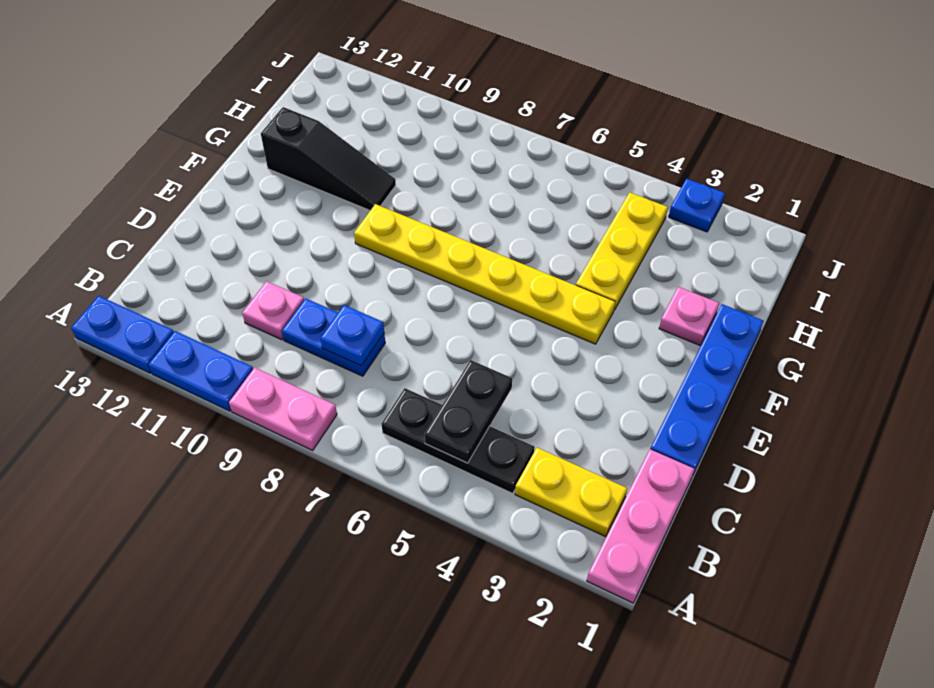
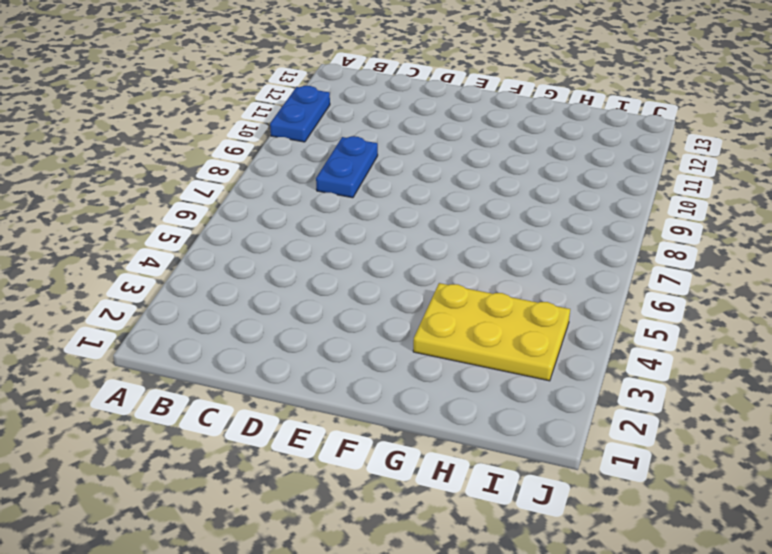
yellow 2x3 plate [413,283,570,381] -> yellow 1x3 plate [576,193,668,310]
none -> pink 1x3 plate [587,449,695,603]
none -> pink 1x2 plate [229,368,337,450]
none -> blue 1x2 plate [71,296,174,373]

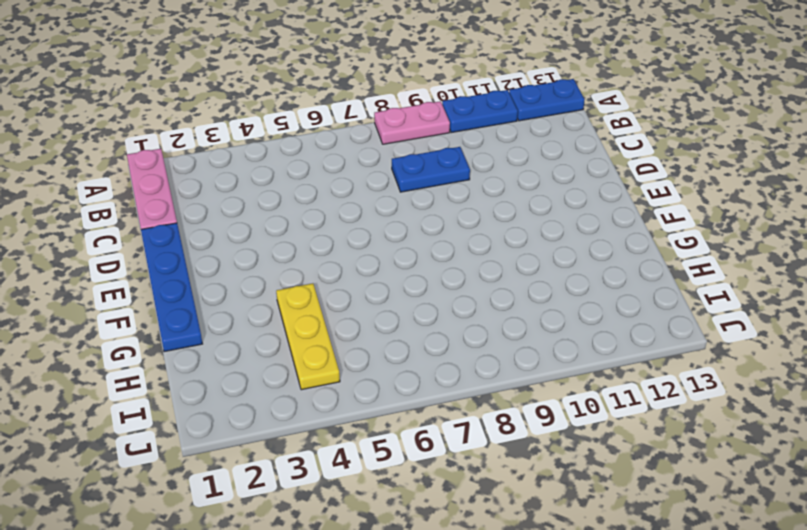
none -> yellow 1x2 plate [515,448,627,537]
none -> black 1x3 plate [382,388,535,493]
none -> pink 1x1 plate [242,281,304,340]

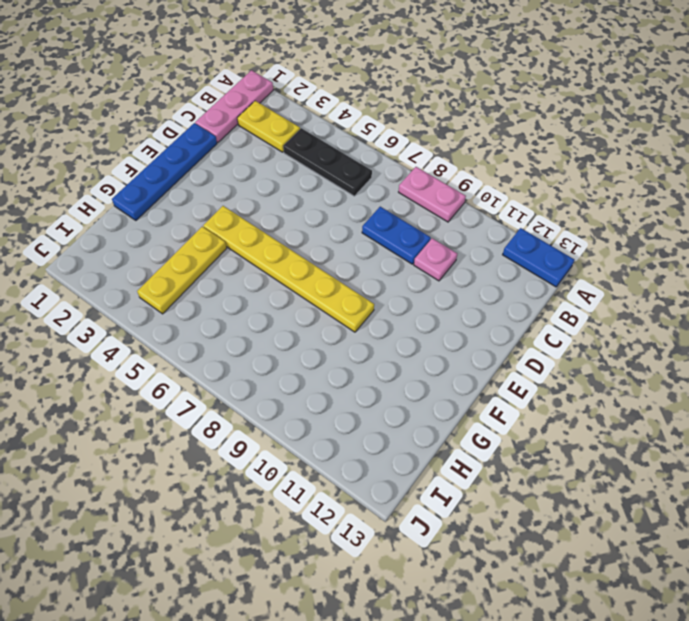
none -> blue 1x2 plate [148,331,253,411]
none -> pink 1x1 plate [659,287,719,345]
none -> black 1x3 slope [261,107,396,210]

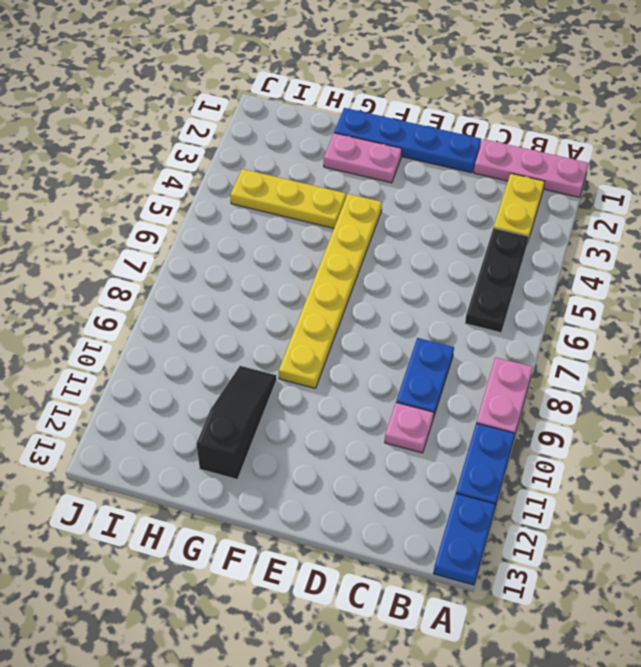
pink 1x2 plate [324,133,402,183] -> pink 1x1 plate [659,287,719,345]
none -> blue 1x1 plate [669,179,725,232]
none -> black 1x2 plate [425,360,512,463]
none -> blue 1x1 plate [320,305,384,366]

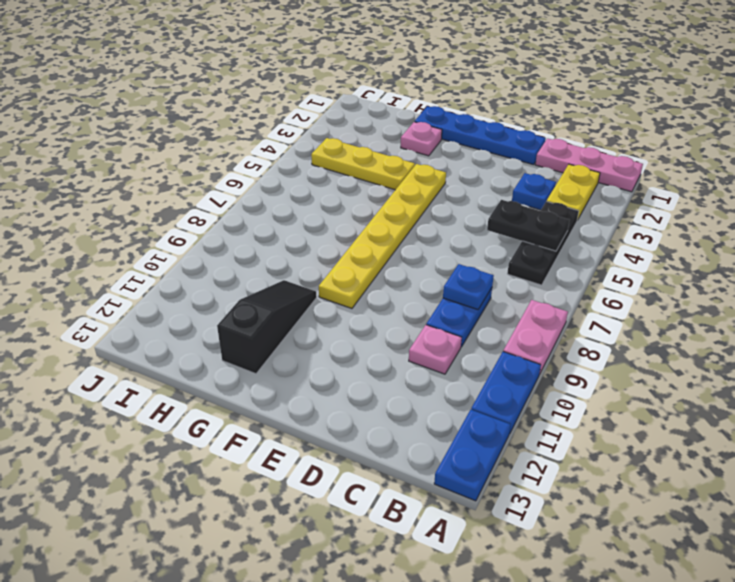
blue 1x1 plate [512,173,556,210] -> blue 1x1 plate moved to [669,179,725,232]

